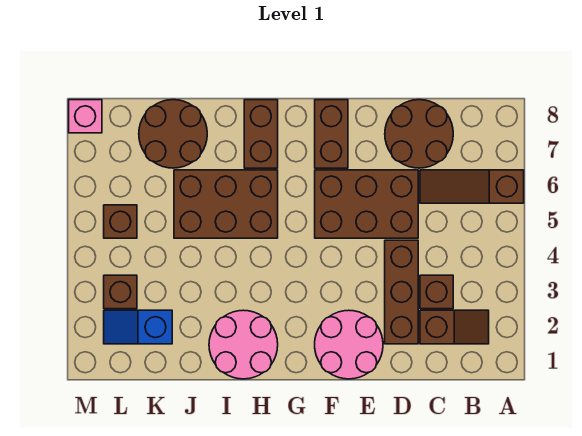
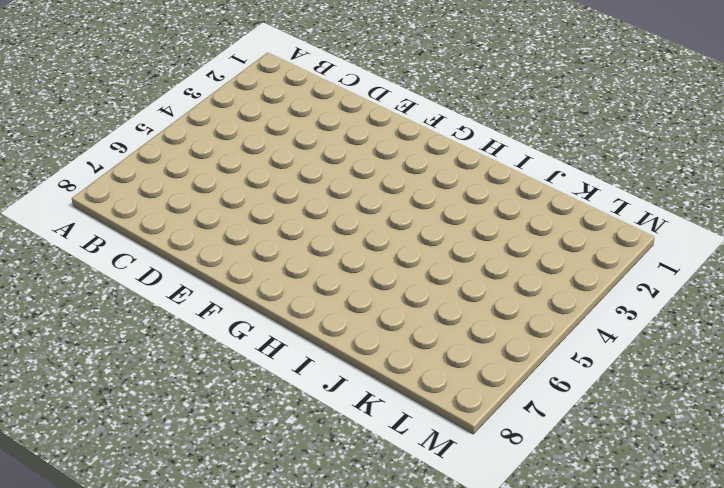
none -> brown 1x3 slope [420,170,524,203]
none -> brown 1x2 slope [420,310,489,344]
none -> brown 1x1 brick [420,275,453,309]

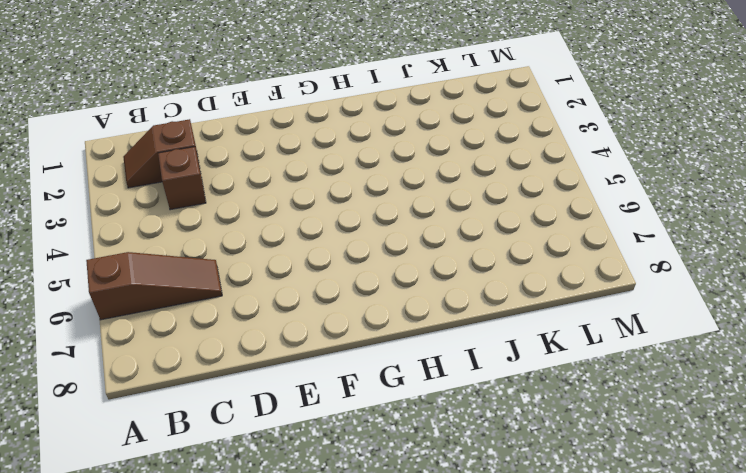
none -> brown 2x2 round brick [385,100,453,168]
none -> brown 1x3 brick [385,240,418,344]
none -> brown 2x3 brick [315,170,418,238]

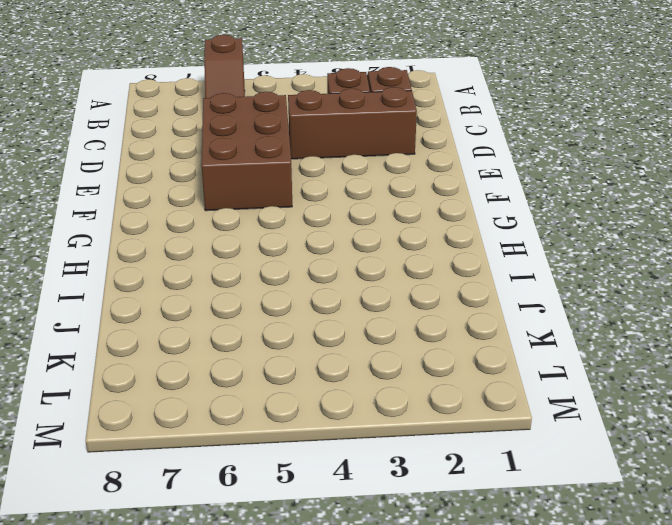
none -> brown 2x2 round brick [385,100,453,168]
none -> pink 2x2 round brick [315,310,383,379]
none -> brown 1x2 brick [315,100,348,168]

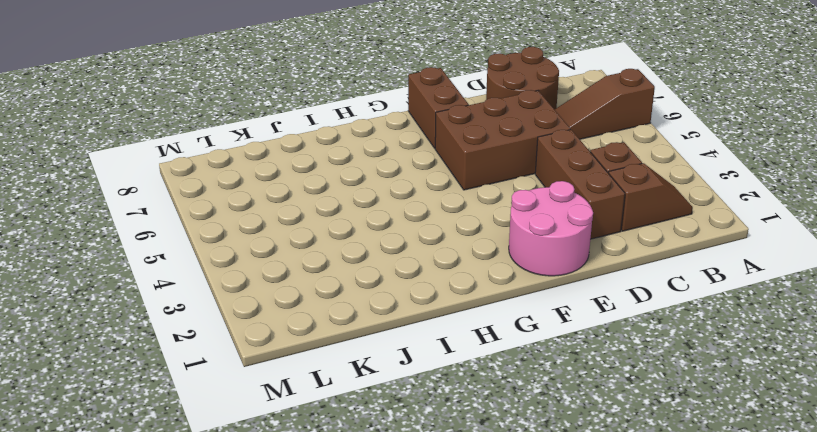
none -> pink 2x2 round brick [209,310,278,379]
none -> brown 2x3 brick [174,170,278,238]
none -> brown 1x2 brick [244,100,278,168]

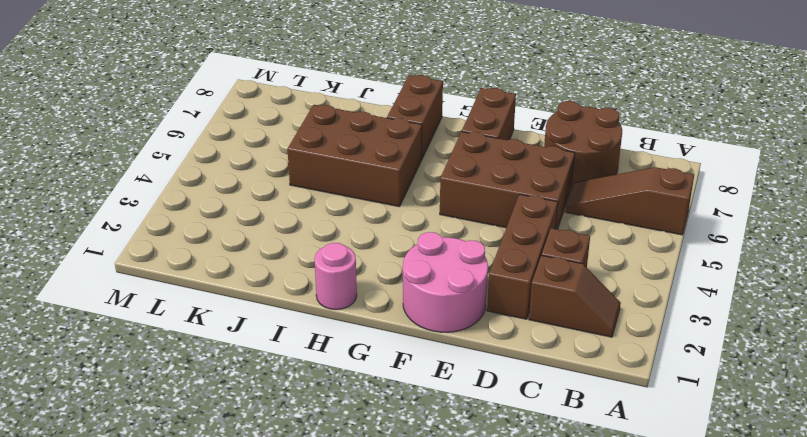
pink 1x1 round brick [314,243,357,310] -> pink 2x2 round brick [209,310,278,379]
none -> brown 2x2 round brick [139,100,207,168]
none -> blue 1x2 slope [104,310,172,344]
none -> brown 1x1 brick [104,275,137,309]

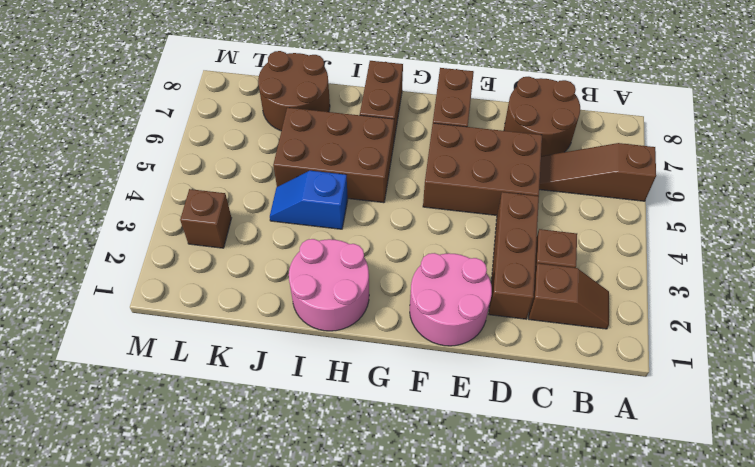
blue 1x2 slope [270,171,348,229] -> blue 1x2 slope moved to [104,310,172,344]
none -> brown 1x1 brick [104,205,137,238]
none -> pink 1x1 brick [69,100,102,133]

